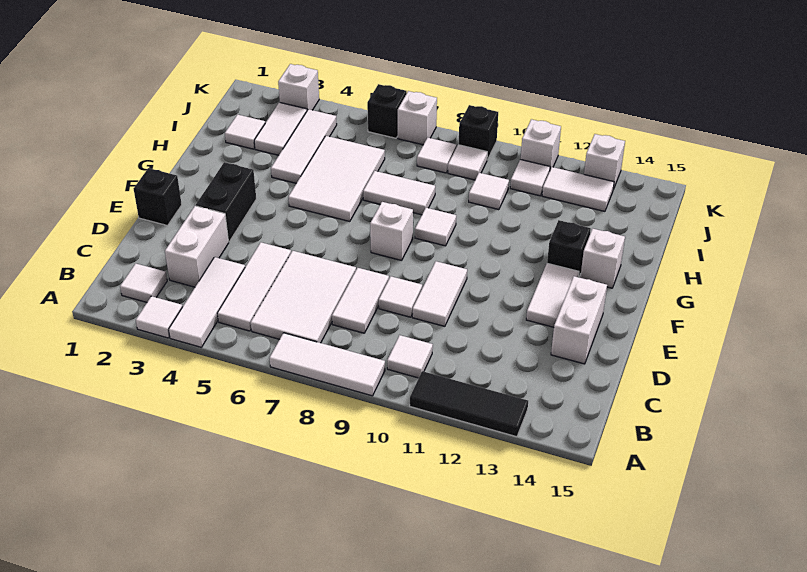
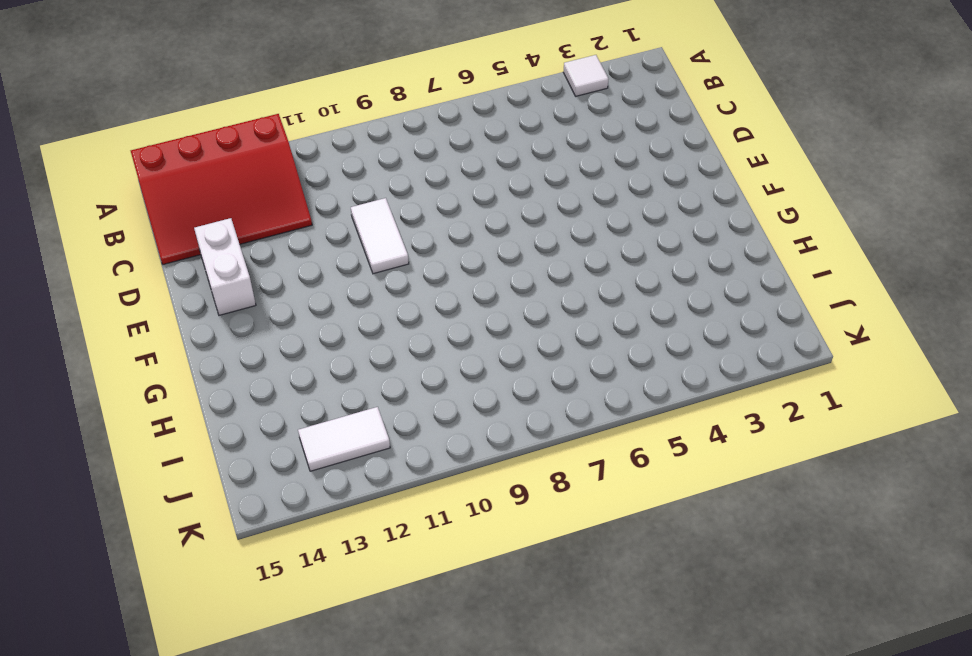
red 3x4 slope [131,114,312,265] -> black 1x3 tile [410,371,528,437]
none -> white 1x3 tile [169,257,245,347]
none -> white 1x3 tile [270,333,385,396]
none -> white 1x1 tile [120,264,167,302]
none -> white 1x3 tile [217,242,291,331]

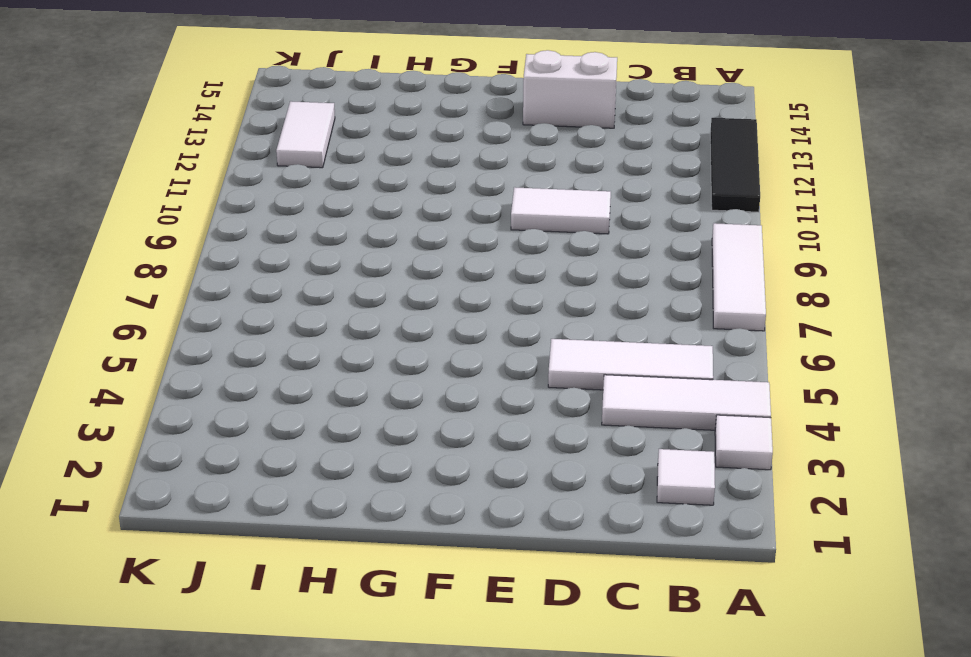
none -> white 2x3 tile [251,251,356,343]
none -> white 1x1 tile [387,335,433,378]
none -> white 1x2 brick [165,206,229,287]
none -> white 1x2 tile [332,268,389,333]

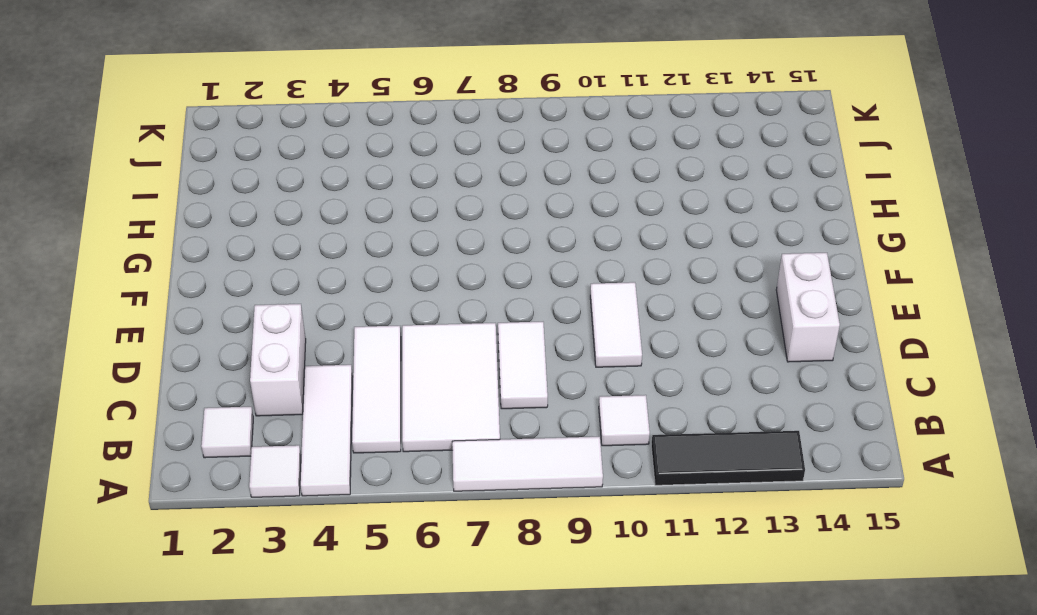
none -> white 1x1 tile [379,276,422,317]
none -> black 1x1 brick [134,168,182,226]
none -> black 1x2 brick [196,162,256,242]
none -> white 1x2 tile [526,263,579,327]

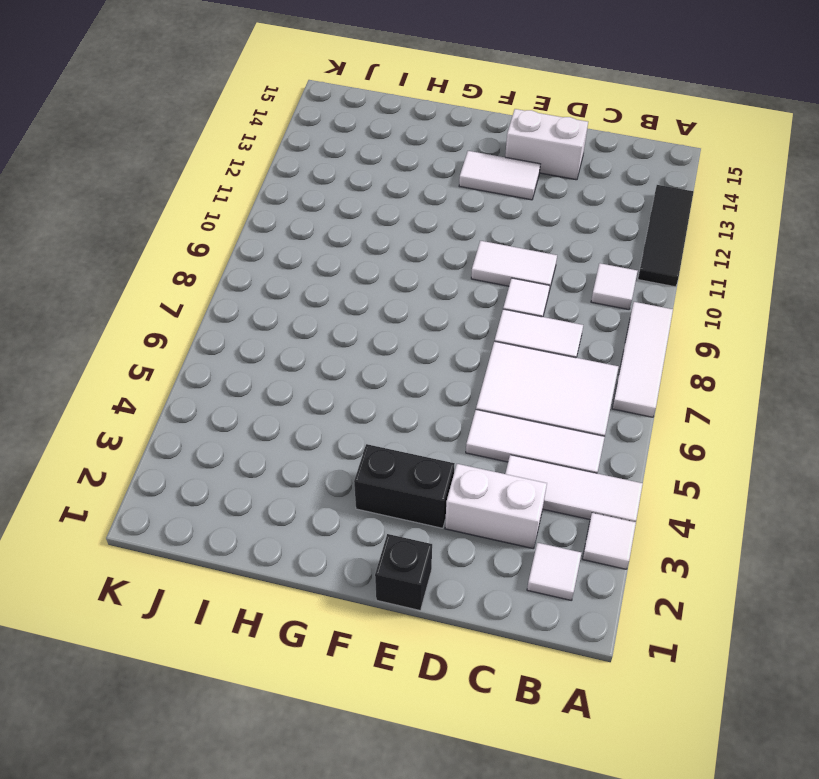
none -> white 1x1 brick [370,202,413,260]
none -> white 2x3 tile [288,136,385,222]
none -> white 1x1 tile [415,208,456,246]
none -> black 1x1 brick [547,220,591,277]

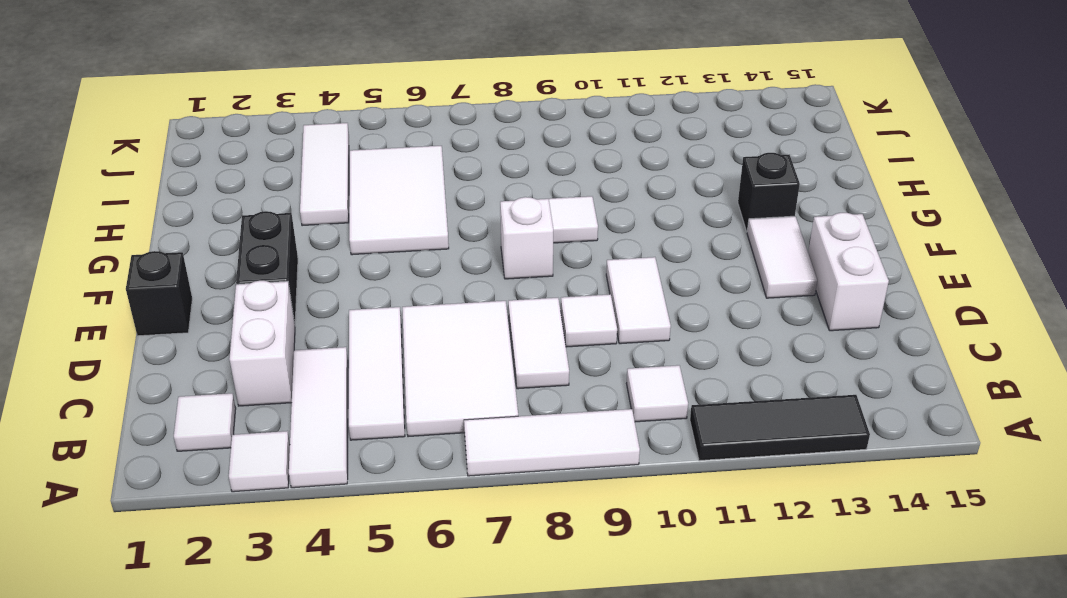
none -> white 1x1 brick [580,229,625,288]
none -> white 1x2 tile [363,171,435,215]
none -> white 1x1 tile [225,115,265,149]
none -> white 1x2 tile [254,102,307,155]

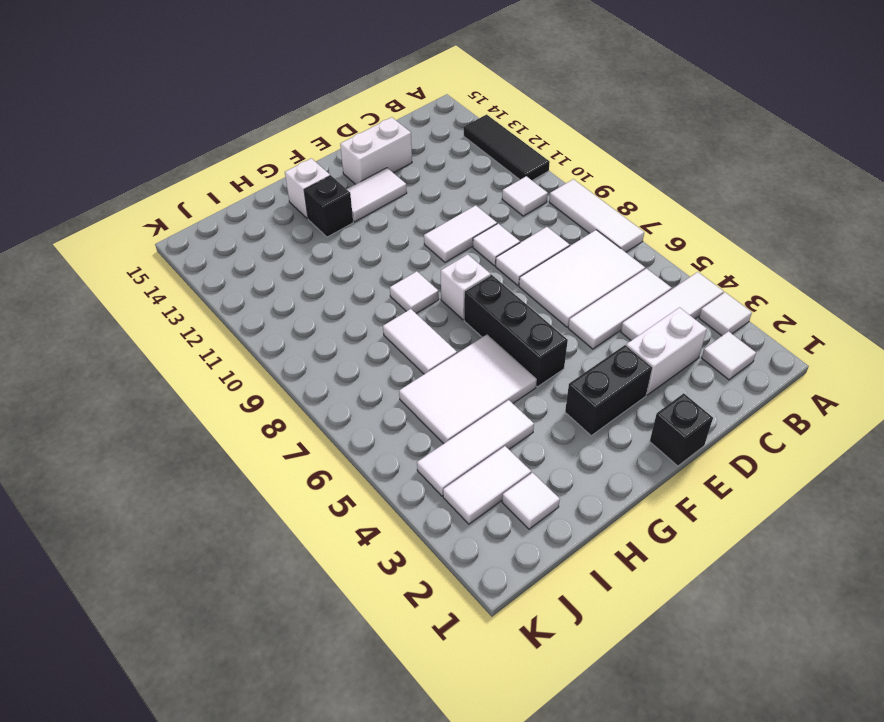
black 1x3 brick [464,275,568,387] -> none
none -> white 1x1 tile [469,173,509,210]
none -> white 1x1 tile [417,138,457,173]
none -> white 1x1 tile [448,145,487,180]
none -> white 1x1 tile [510,159,550,196]

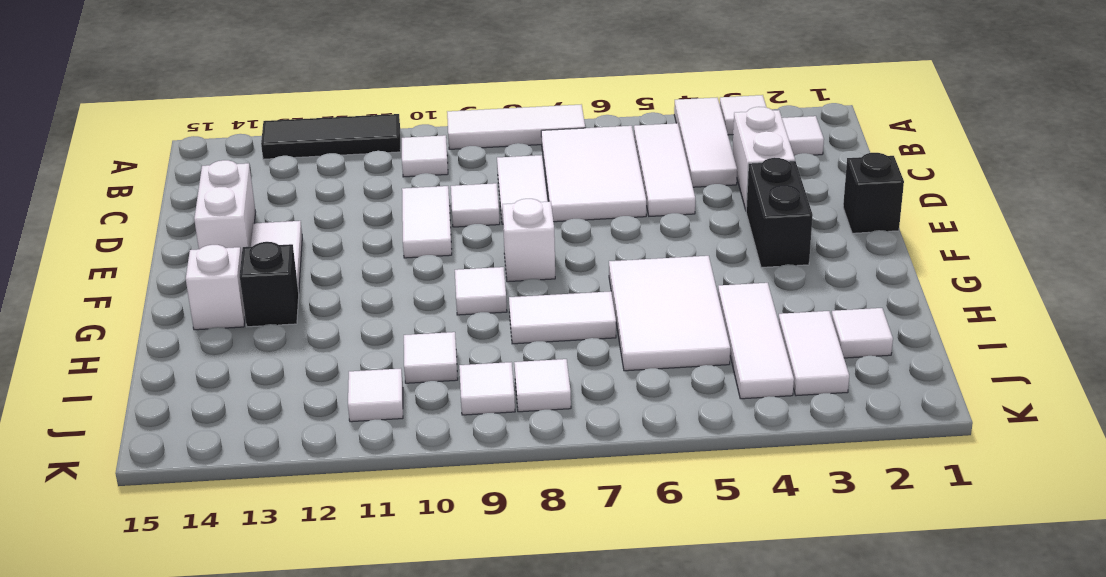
none -> white 1x2 tile [542,167,614,211]
none -> white 1x1 brick [278,64,319,110]
none -> black 1x1 brick [367,84,407,138]
none -> white 1x1 brick [398,91,437,145]

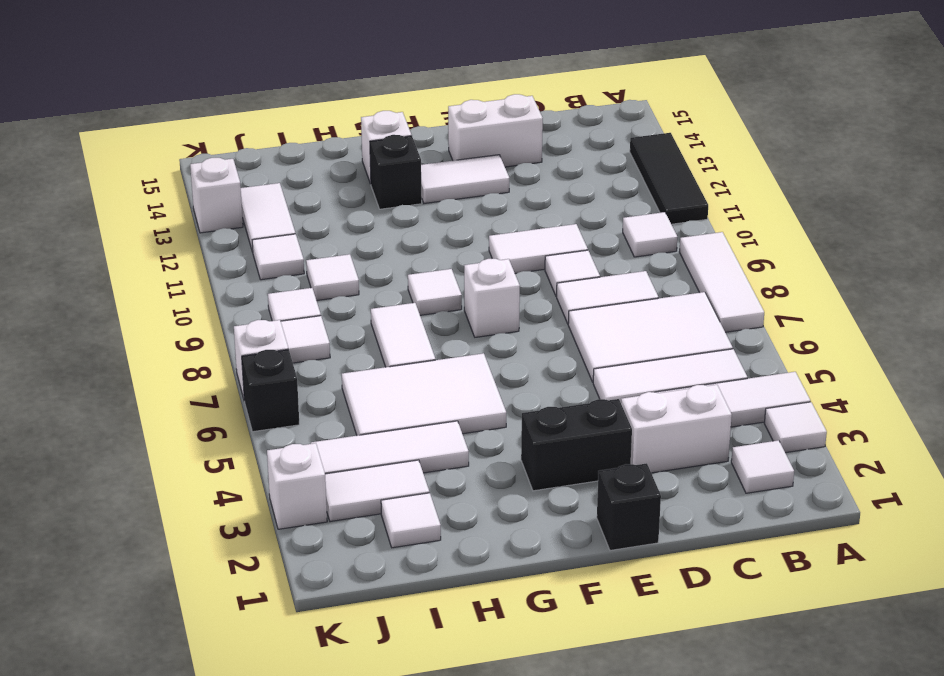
none -> black 1x1 brick [459,105,498,160]
none -> white 1x1 brick [521,119,561,169]

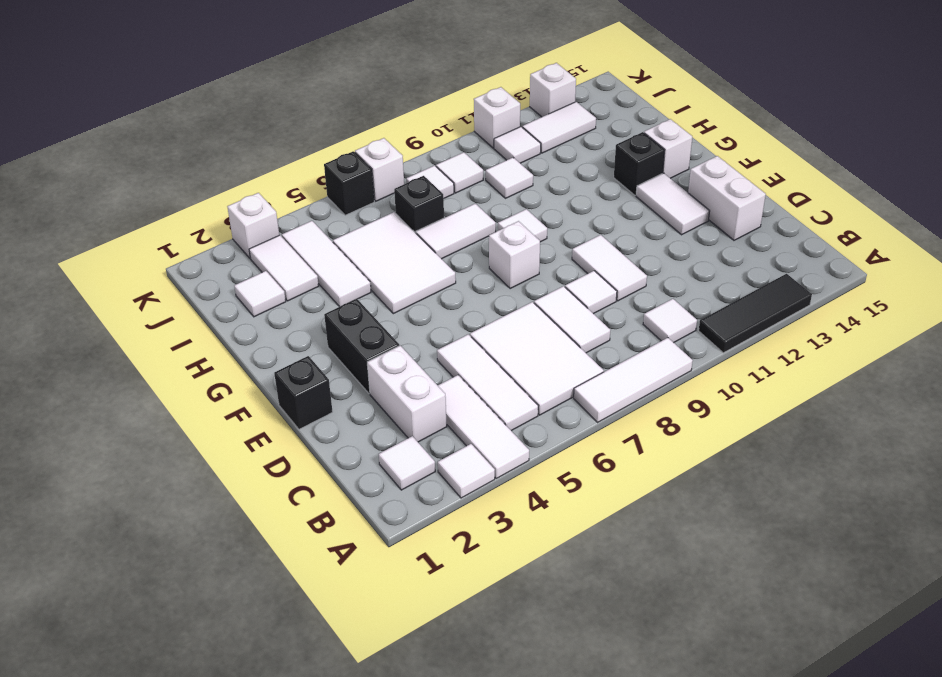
black 1x1 brick [394,176,444,233] -> black 1x1 brick moved to [459,105,498,160]

